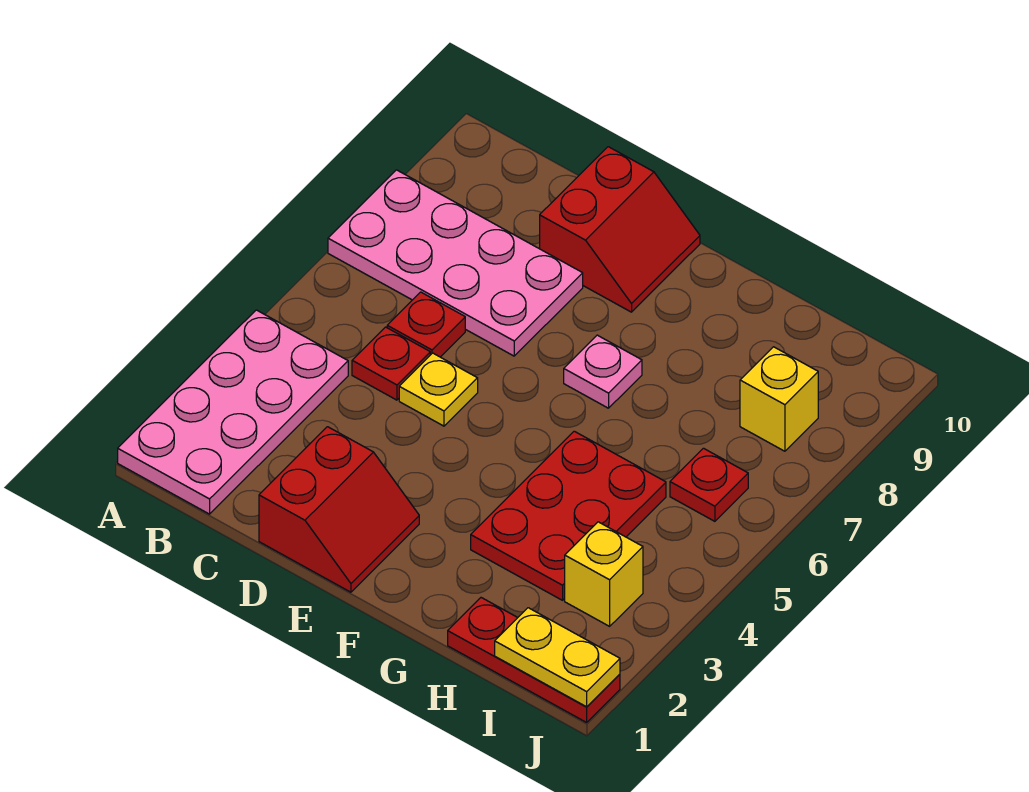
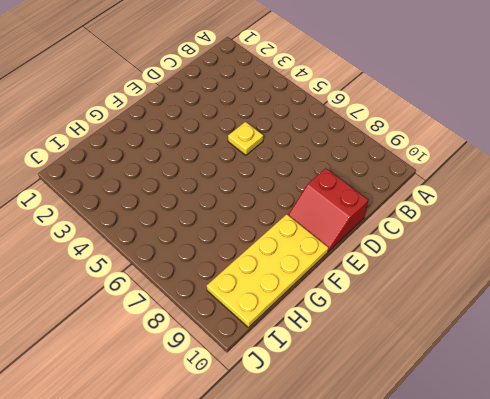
yellow 2x4 plate [207,214,328,327] -> none
none -> pink 2x4 plate [118,310,348,514]
none -> pink 2x4 plate [328,170,583,356]
none -> red 1x1 plate [352,327,430,400]

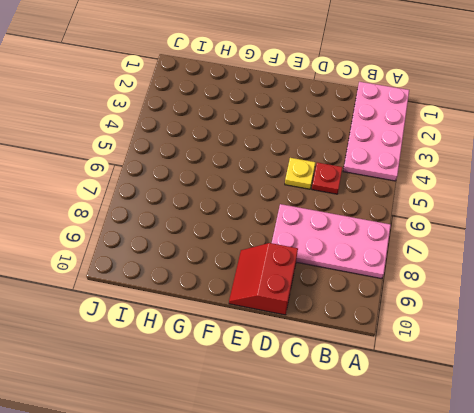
none -> red 1x1 plate [387,292,465,357]
none -> red 2x2 slope [259,427,419,592]
none -> pink 1x1 plate [564,335,642,408]

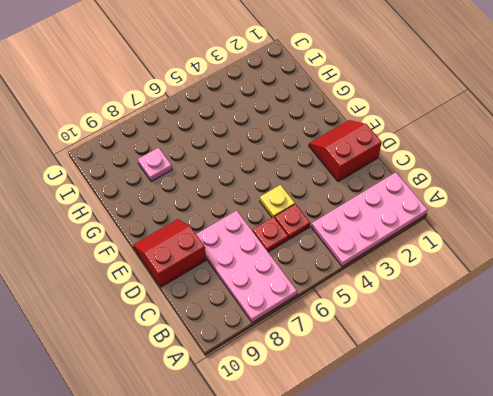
pink 1x1 plate [138,148,172,182] -> pink 1x1 plate moved to [564,335,642,408]
none -> red 2x3 plate [471,431,666,600]
none -> red 1x3 plate [448,598,620,722]
none -> yellow 1x1 brick [565,522,643,626]

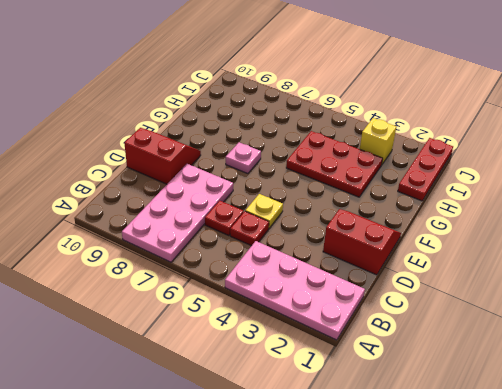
none -> red 1x1 plate [670,448,748,521]
none -> yellow 1x1 brick [740,347,818,451]
none -> yellow 1x2 plate [495,608,620,707]

